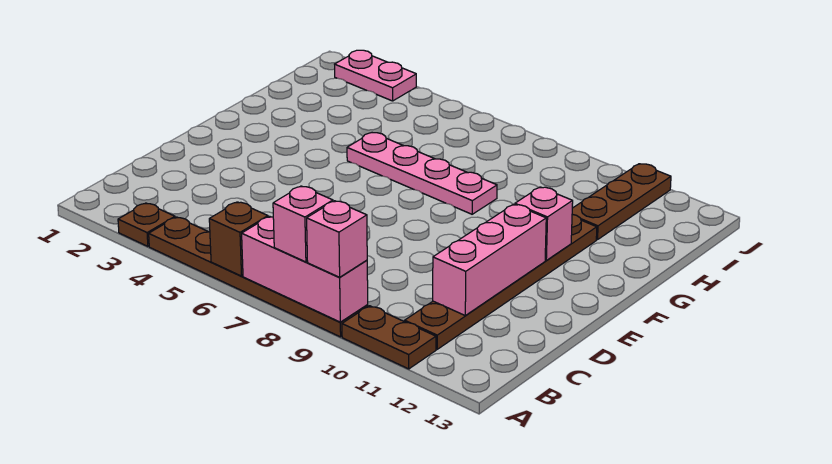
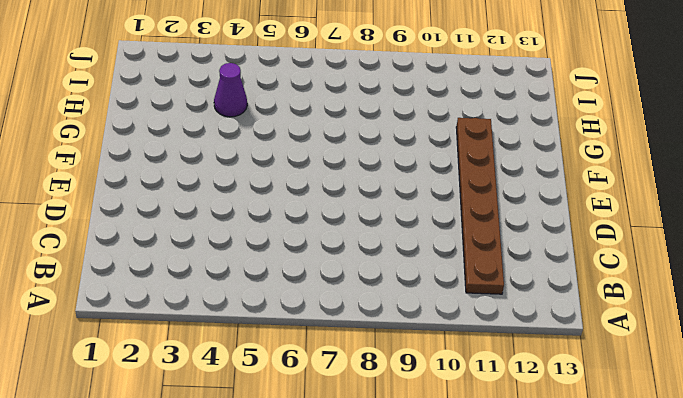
purple 1x1 cone [214,63,247,117] -> none
none -> brown 1x1 plate [118,203,175,246]
none -> brown 1x6 plate [149,217,368,337]
none -> brown 1x2 plate [342,306,436,369]

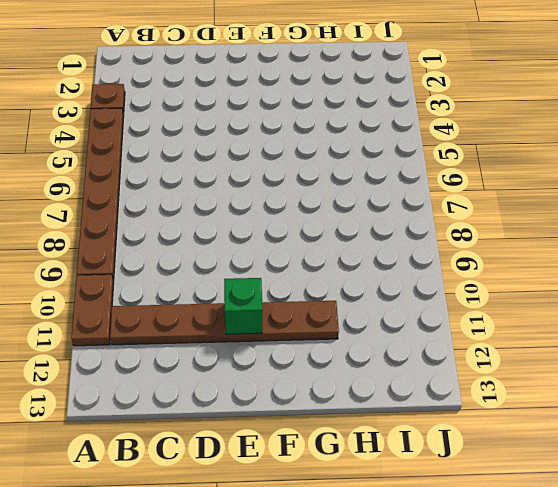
green 1x1 brick [224,278,263,334] -> pink 1x3 brick [433,204,546,315]
none -> pink 1x4 plate [347,133,497,214]
none -> brown 1x3 plate [572,164,671,240]
none -> pink 1x2 plate [335,50,416,101]

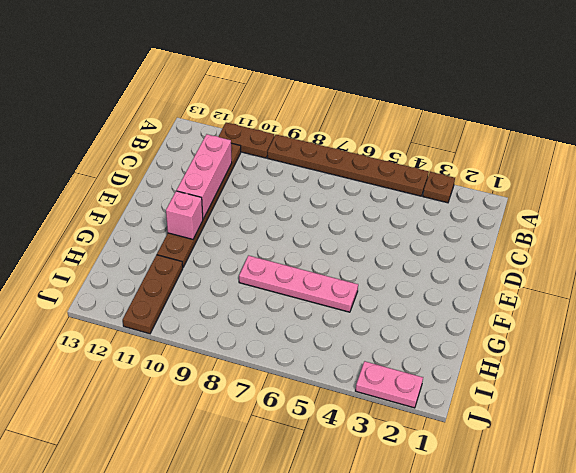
none -> brown 1x1 brick [209,202,268,276]
none -> pink 1x3 brick [242,216,368,322]
none -> pink 1x1 brick [273,186,333,262]

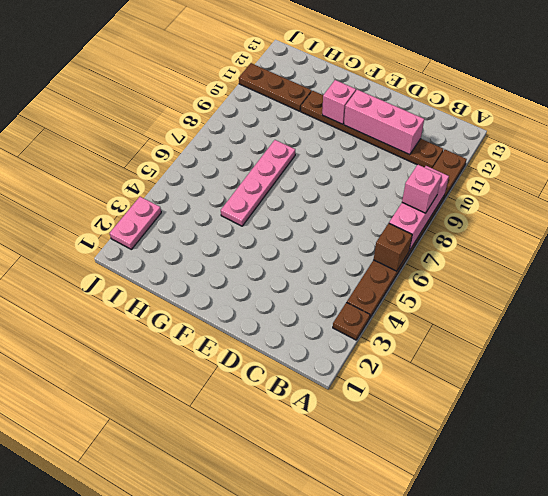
none -> pink 1x1 brick [307,201,367,277]

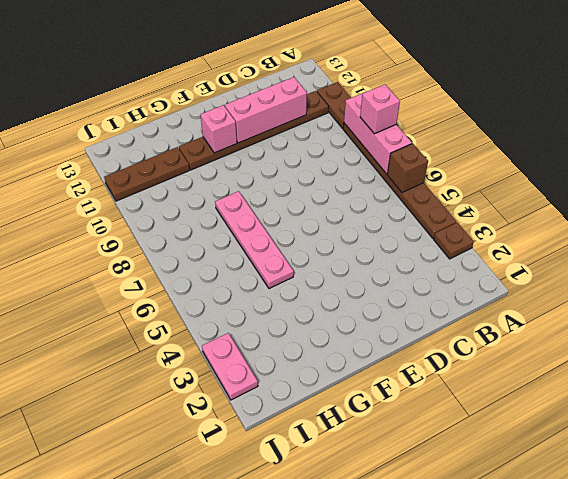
none -> pink 1x1 brick [307,201,367,277]

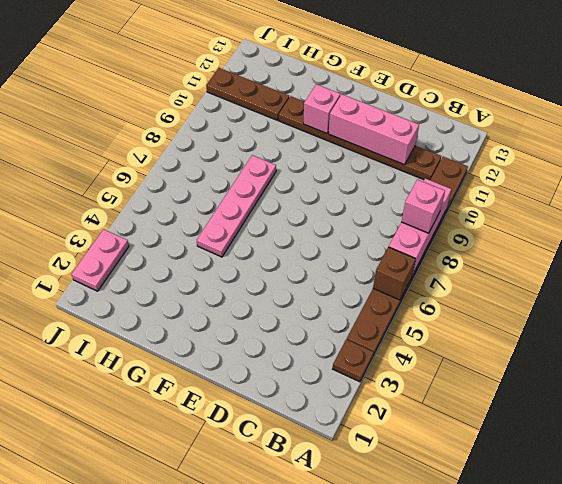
none -> pink 1x1 brick [307,201,367,277]

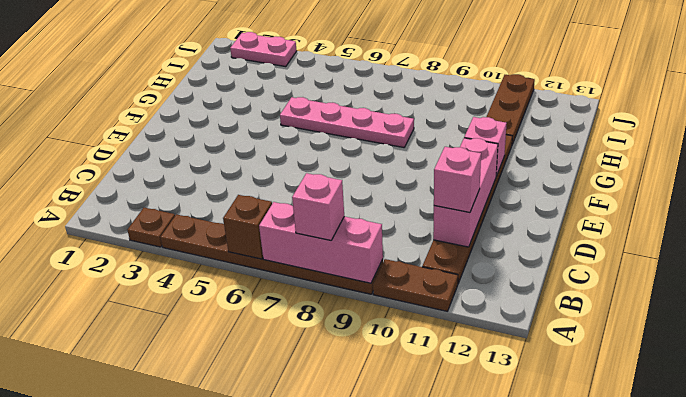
pink 1x1 brick [434,147,481,213] -> pink 1x1 brick moved to [307,201,367,277]

